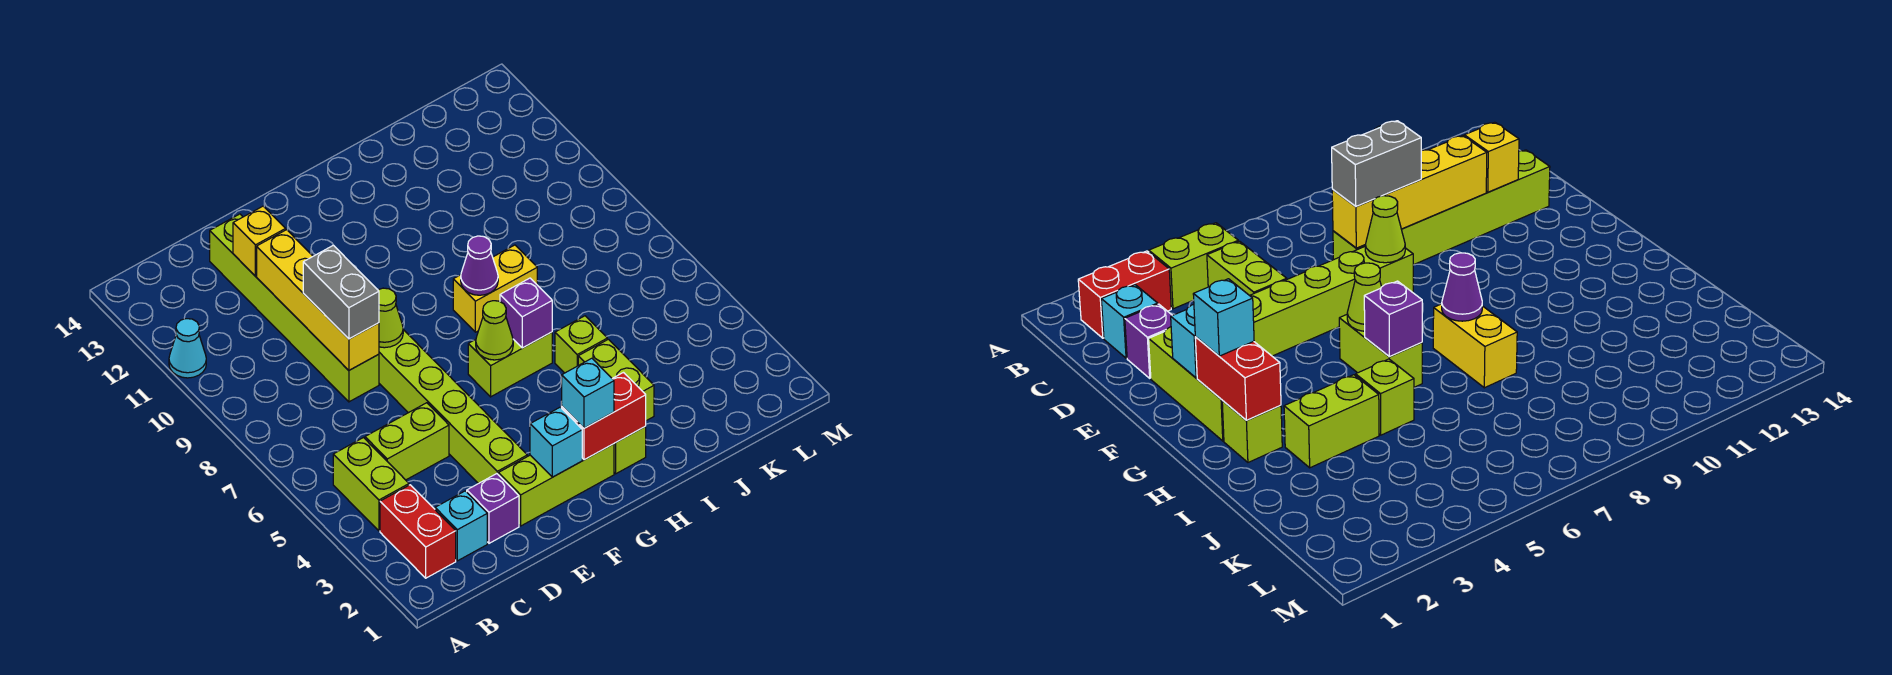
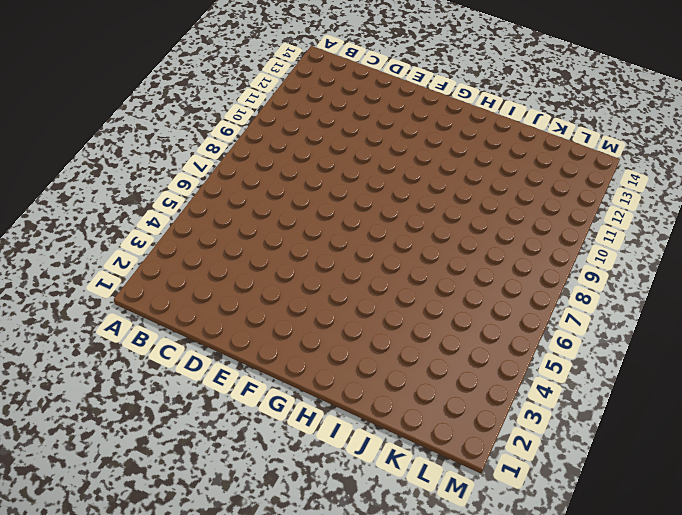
none -> cyan 1x1 cone [169,319,206,378]
none -> red 1x2 brick [380,485,456,578]
none -> lime 1x2 brick [333,438,409,531]

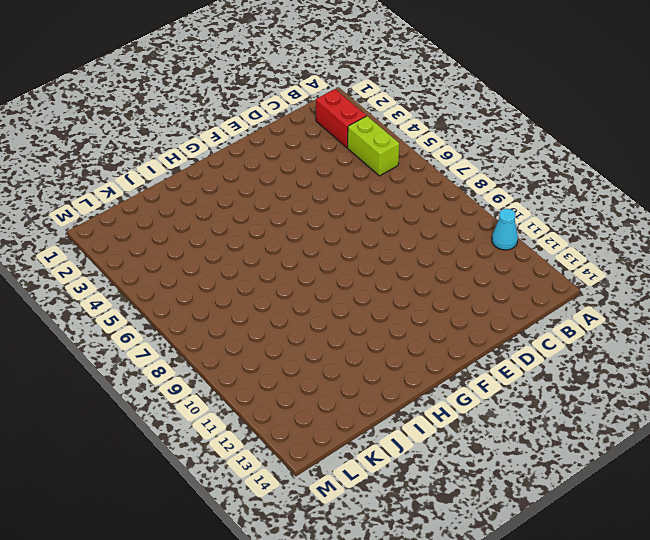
none -> cyan 1x1 brick [435,491,487,561]
none -> lime 1x2 brick [365,403,449,480]
none -> purple 1x1 brick [467,474,519,543]

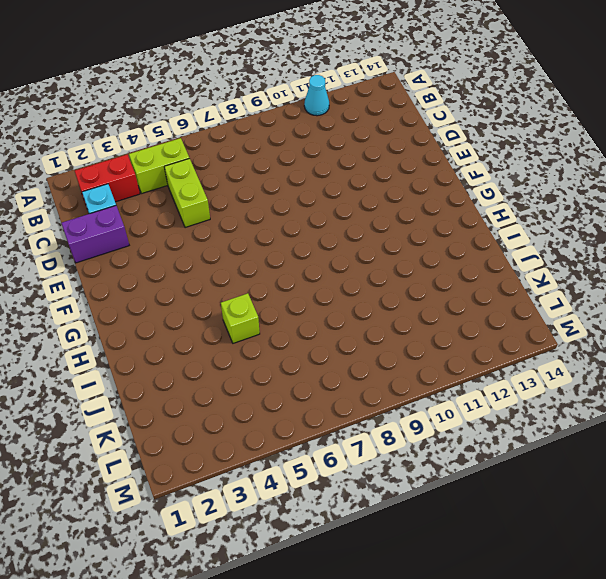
purple 1x2 brick [61,206,129,263] -> purple 1x1 brick [467,474,519,543]
none -> lime 1x6 brick [210,214,379,402]
none -> lime 1x3 brick [498,444,614,526]
none -> lime 1x6 brick [379,330,527,484]

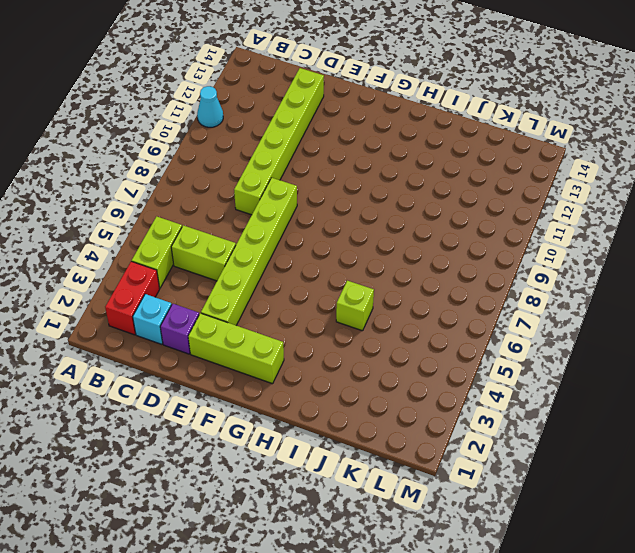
none -> lime 1x2 brick [468,332,552,397]
none -> lime 1x1 brick [614,426,646,474]
none -> yellow 1x2 brick [453,245,537,332]

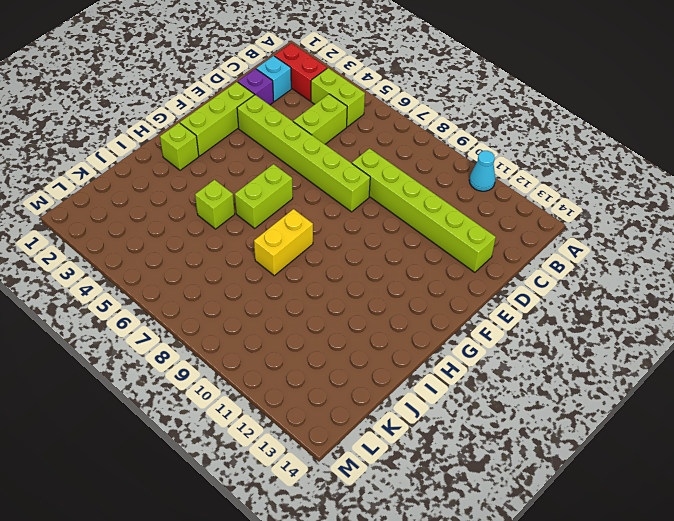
none -> lime 1x2 brick [578,339,654,421]
none -> yellow 1x4 brick [257,230,379,370]
none -> yellow 1x1 brick [233,206,286,276]

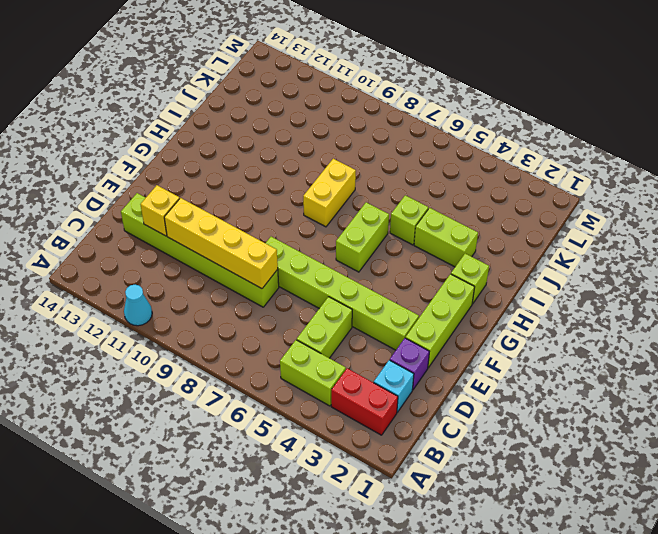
none -> lime 1x1 cone [378,288,403,348]
none -> cyan 1x1 brick [530,407,582,477]
none -> red 1x2 brick [562,373,646,460]

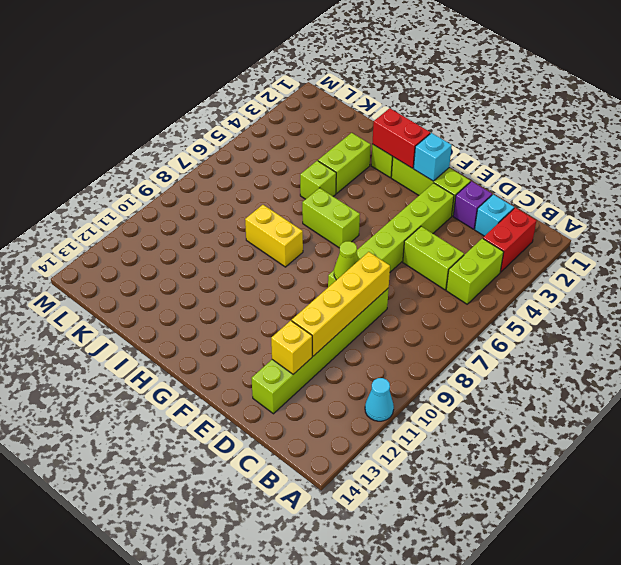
none -> lime 1x1 cone [476,301,513,360]
none -> purple 1x1 brick [500,278,552,348]
none -> purple 1x1 cone [461,236,498,295]

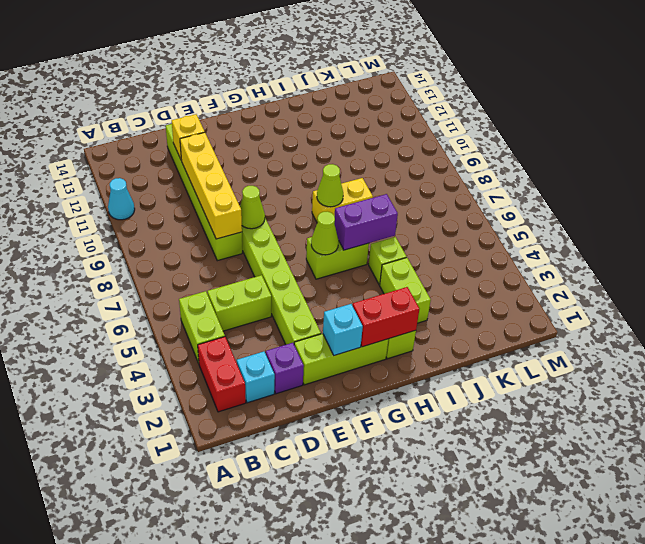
purple 1x2 brick [335,194,398,250] -> purple 1x1 brick [500,278,552,348]
lime 1x1 cone [317,164,343,207] -> purple 1x1 cone [461,236,498,295]
none -> grey 1x2 brick [303,245,379,339]
none -> cyan 1x1 brick [561,358,614,428]

